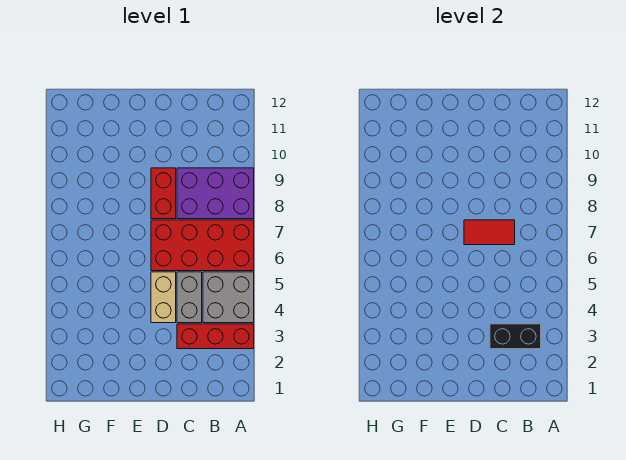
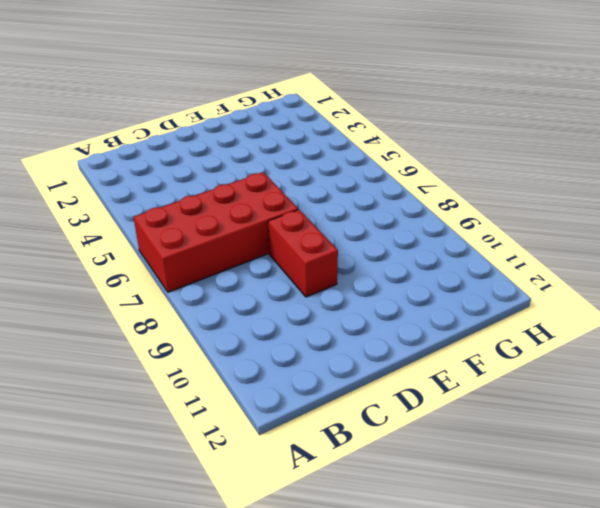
none -> red 1x3 brick [177,324,254,349]
none -> grey 2x2 brick [203,272,254,323]

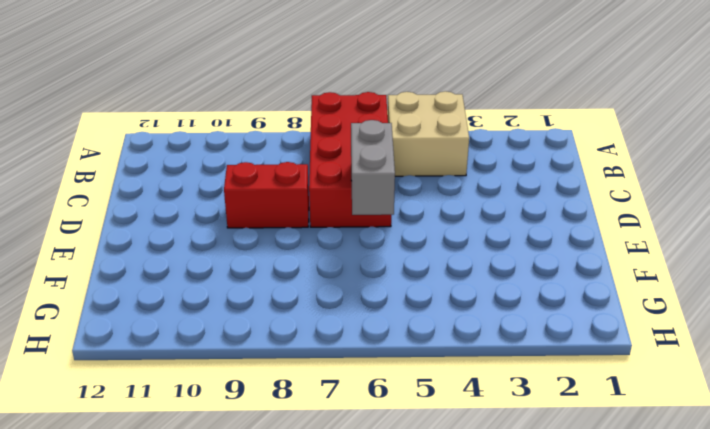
tan 2x2 brick [388,91,469,176] -> grey 2x2 brick [203,272,254,323]
grey 1x2 brick [351,120,395,215] -> grey 1x2 brick turned to [177,272,202,323]
none -> red 1x3 brick [177,324,254,349]
none -> purple 2x3 brick [177,168,254,219]

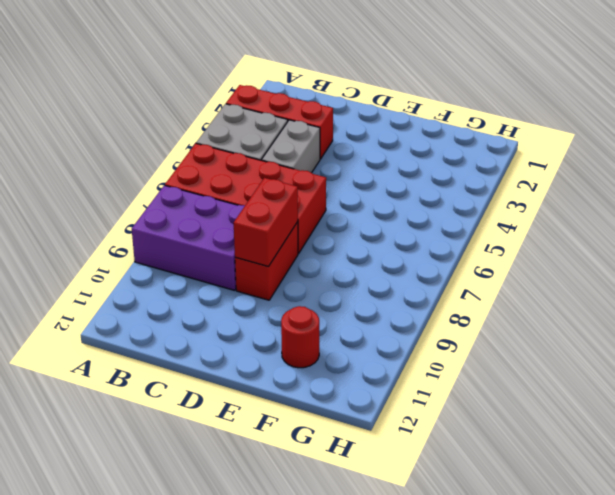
red 1x2 brick [234,178,298,267] -> none
red 1x1 round brick [281,306,319,368] -> none
none -> tan 1x2 brick [151,272,176,323]
none -> black 1x2 brick [490,324,541,349]

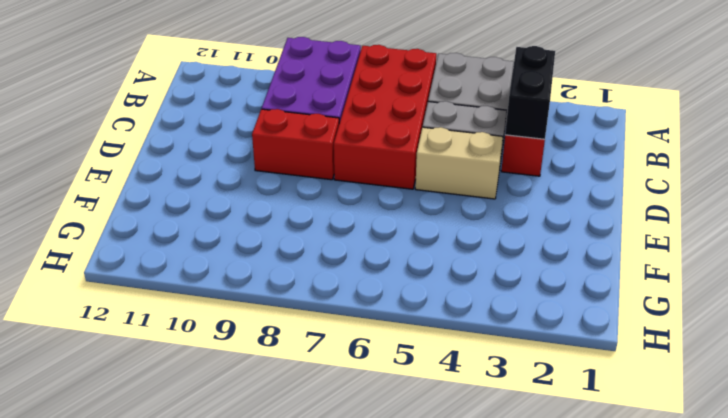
none -> red 1x2 tile [464,220,515,245]

